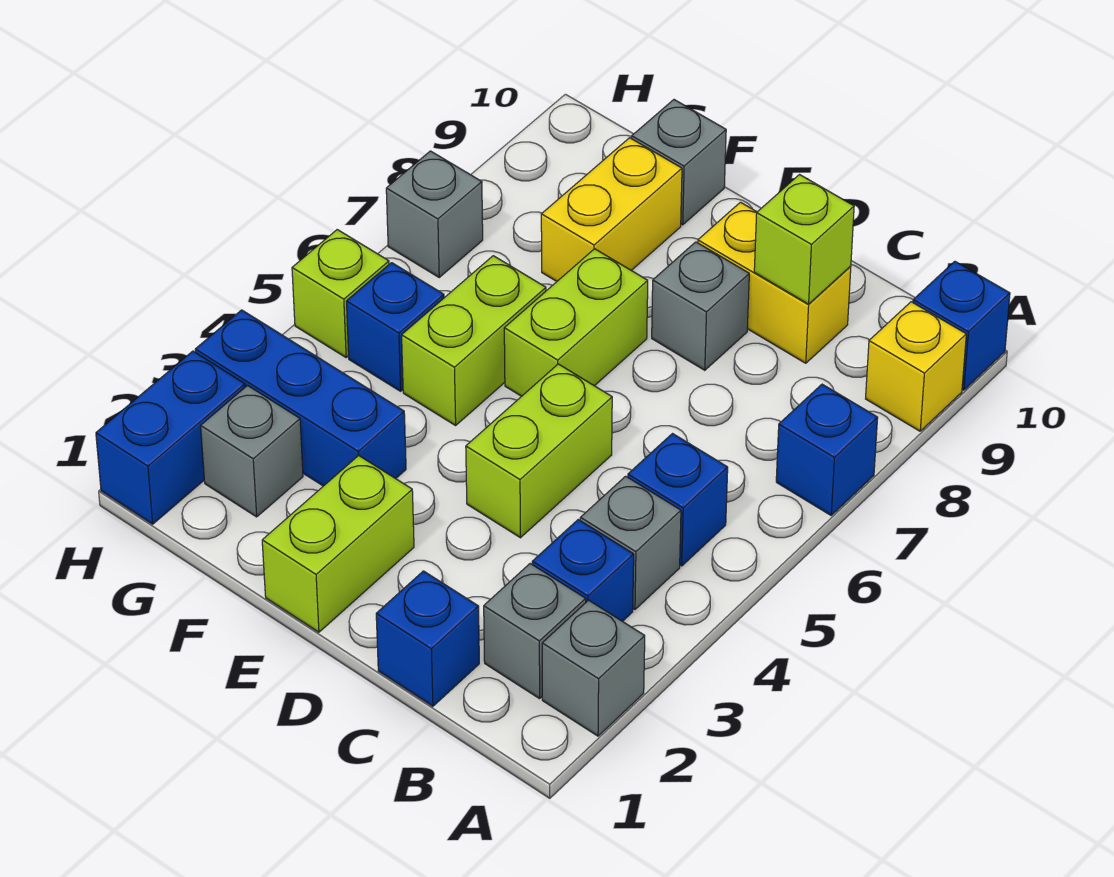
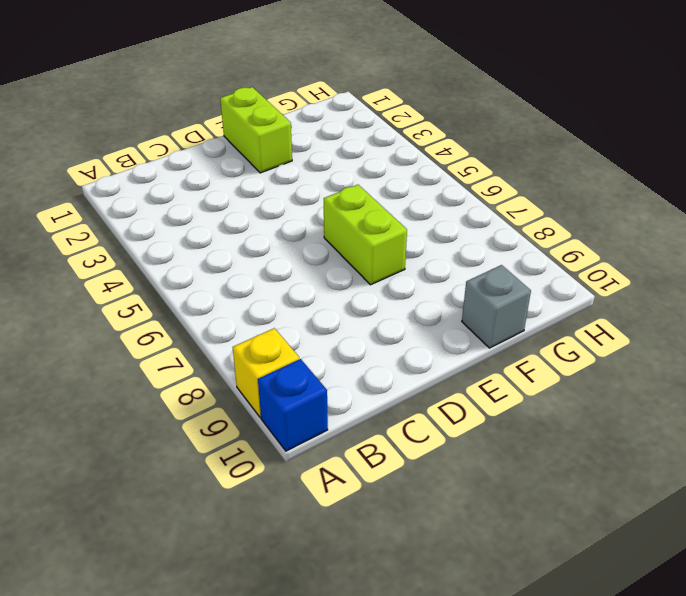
none -> grey 1x1 brick [542,600,645,736]
none -> blue 1x1 brick [776,384,878,515]
none -> grey 1x1 brick [484,564,586,699]

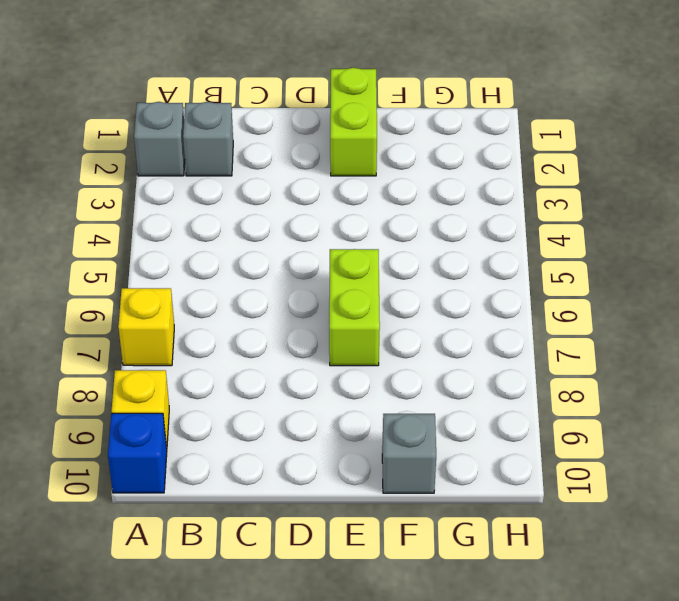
yellow 1x1 brick [118,288,174,366] -> blue 1x1 brick [776,384,878,515]
none -> blue 1x1 brick [532,520,634,621]
none -> grey 1x1 brick [580,476,681,609]
none -> blue 1x1 brick [628,434,728,566]

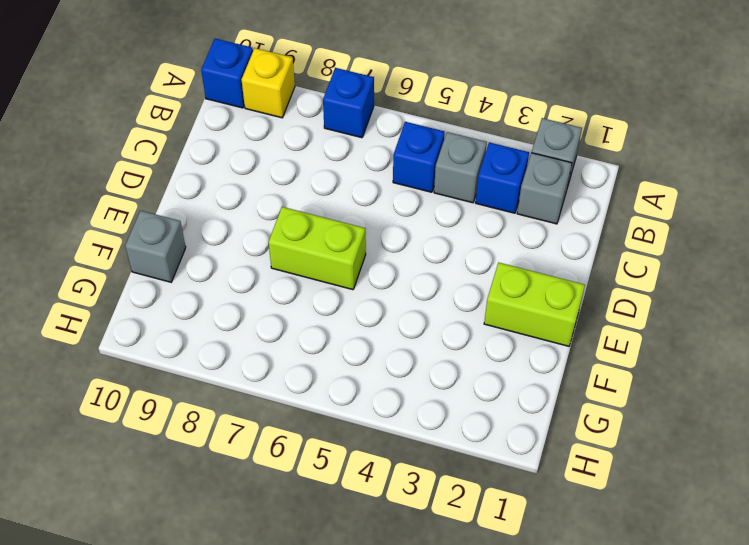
none -> blue 1x1 brick [376,571,479,706]
none -> yellow 1x2 brick [698,202,851,363]
none -> lime 1x2 brick [466,364,612,538]

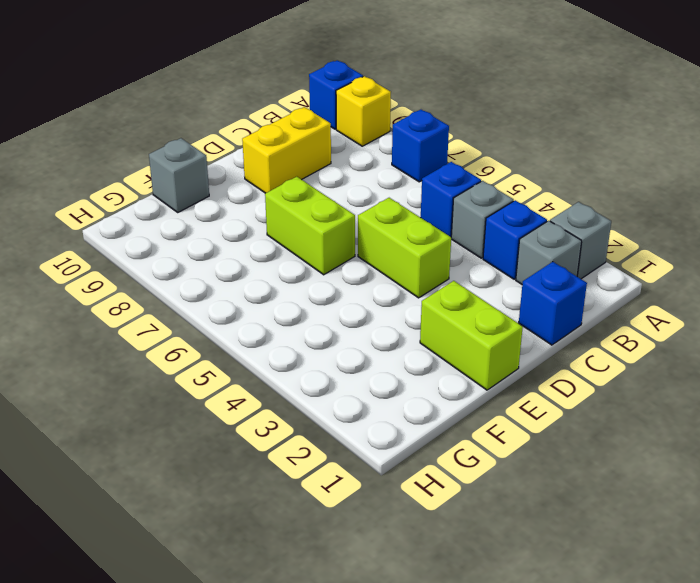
none -> grey 1x1 brick [652,242,749,370]
none -> blue 1x3 brick [195,310,406,486]
none -> lime 1x2 brick [402,256,546,425]

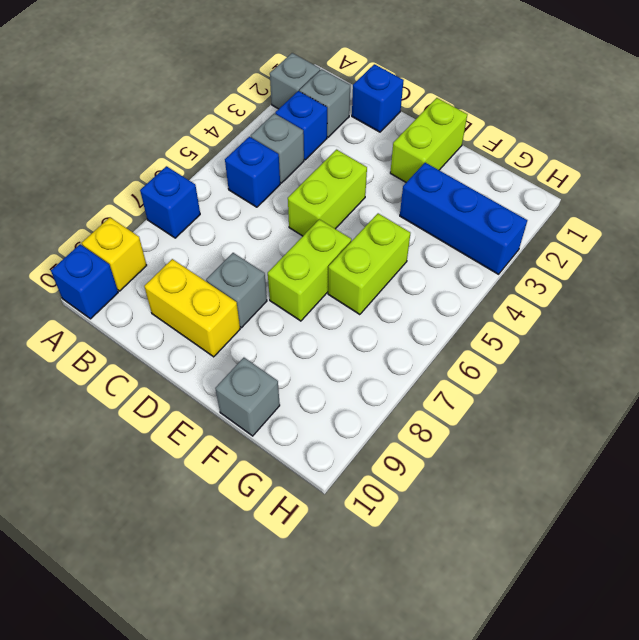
none -> yellow 1x2 brick [541,138,682,281]
none -> grey 1x1 brick [201,386,303,517]
none -> blue 1x1 brick [346,263,444,391]

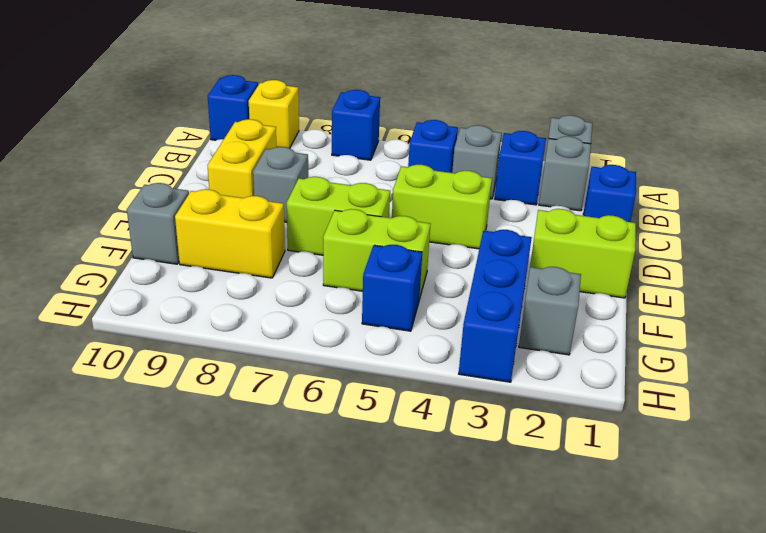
none -> blue 1x2 brick [96,351,245,524]
none -> lime 1x1 brick [292,230,389,357]
none -> grey 1x1 brick [386,151,483,277]

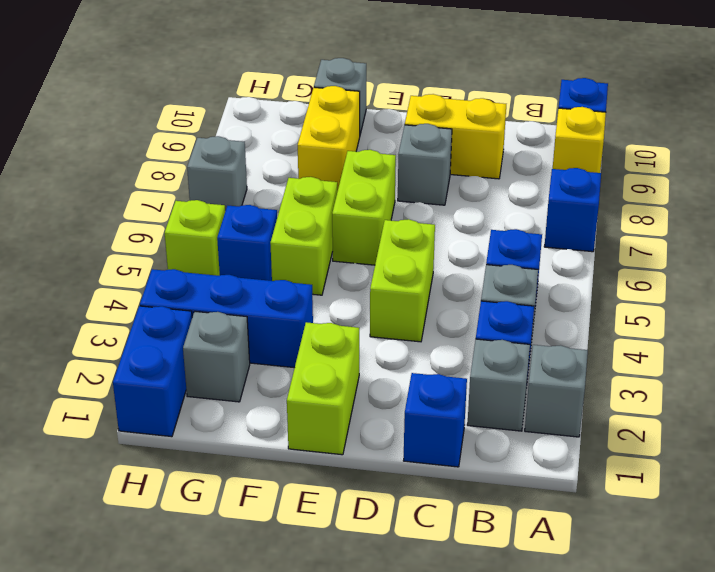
none -> lime 1x1 brick [754,175,854,304]

